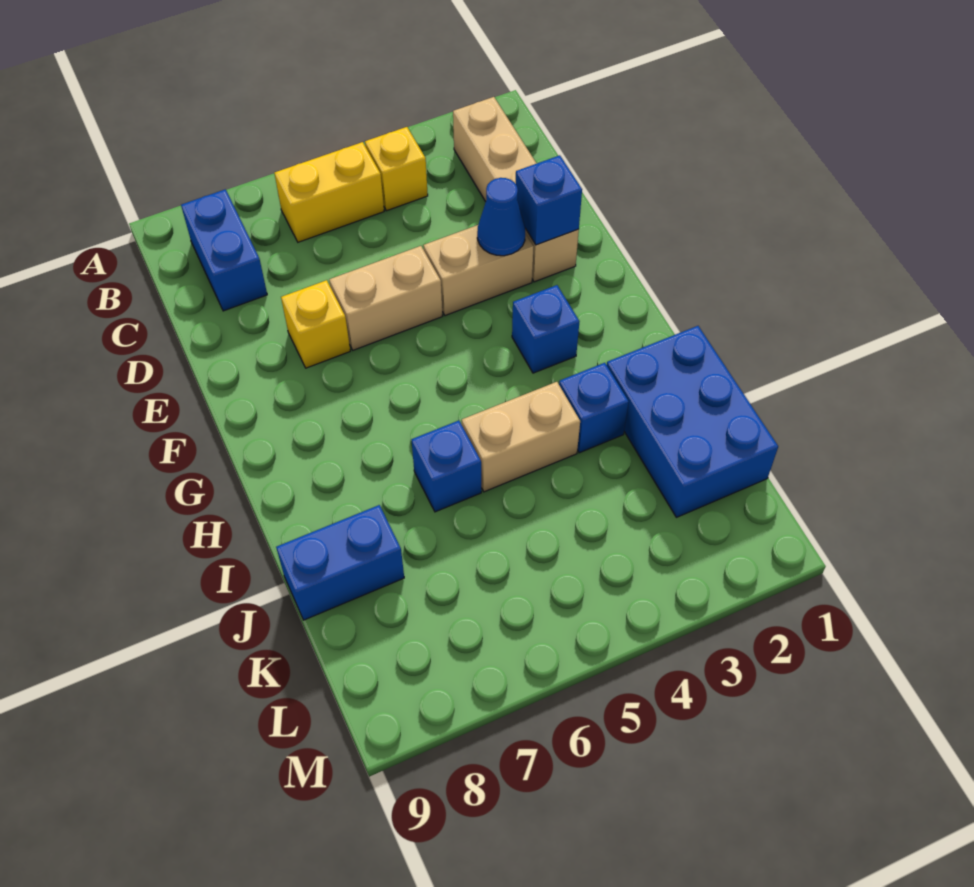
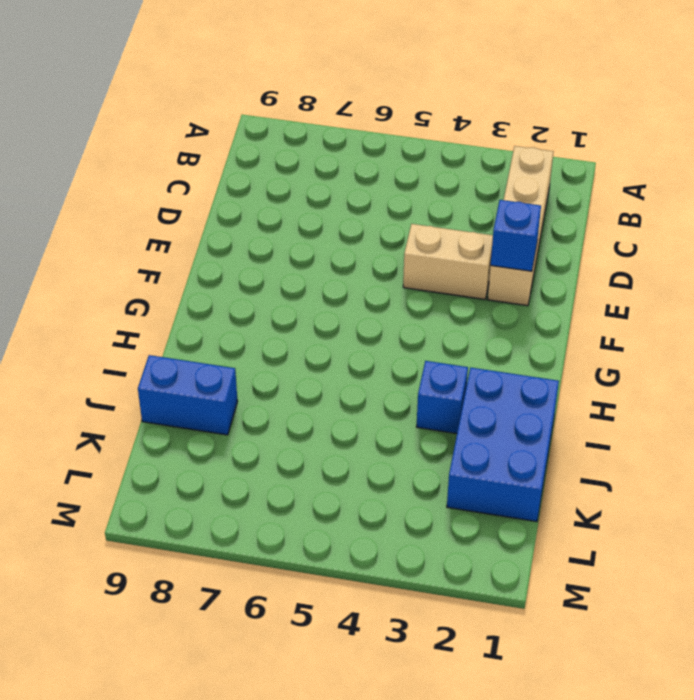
none -> yellow 1x1 brick [365,127,428,211]
none -> yellow 1x2 brick [274,142,384,242]
none -> blue 1x2 brick [181,189,267,311]

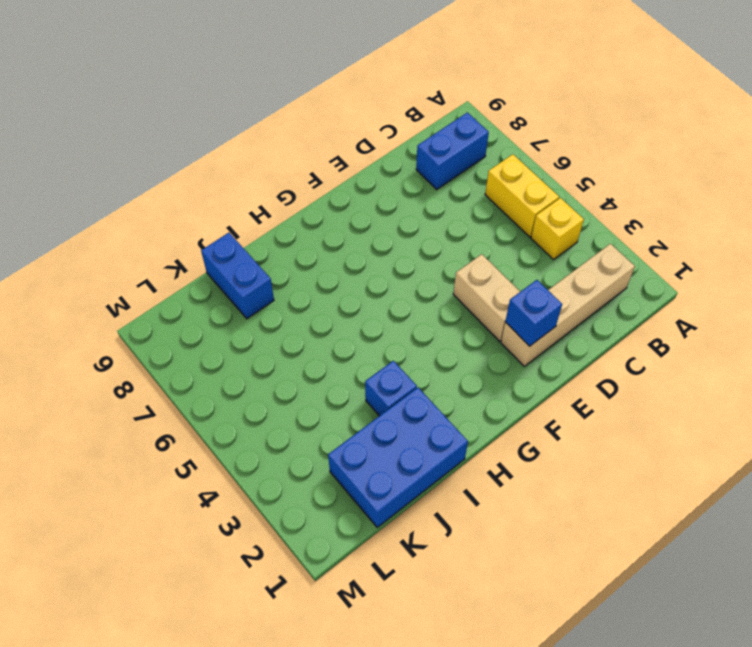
none -> tan 1x2 brick [329,246,442,350]
none -> yellow 1x1 brick [281,280,350,368]
none -> blue 1x1 brick [512,285,579,373]

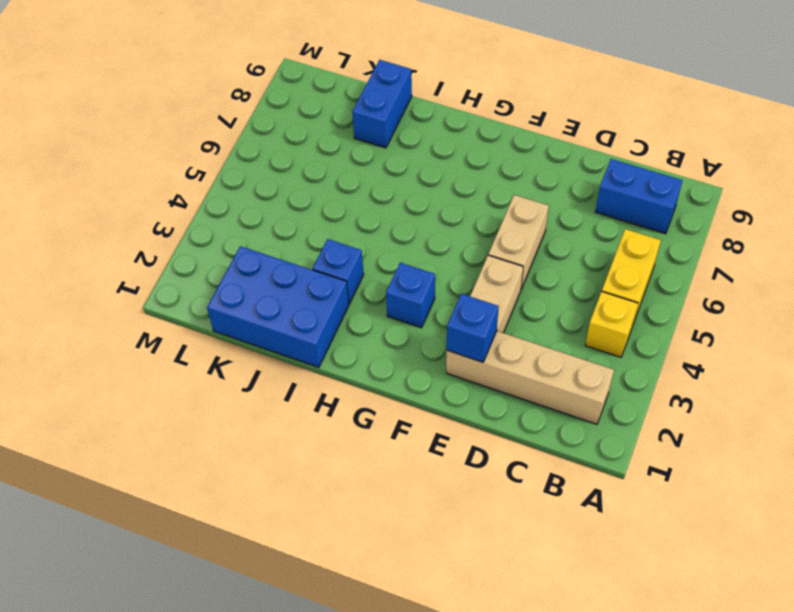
none -> yellow 1x1 brick [281,280,350,368]
none -> tan 1x2 brick [462,382,580,492]
none -> blue 1x1 brick [412,420,481,512]

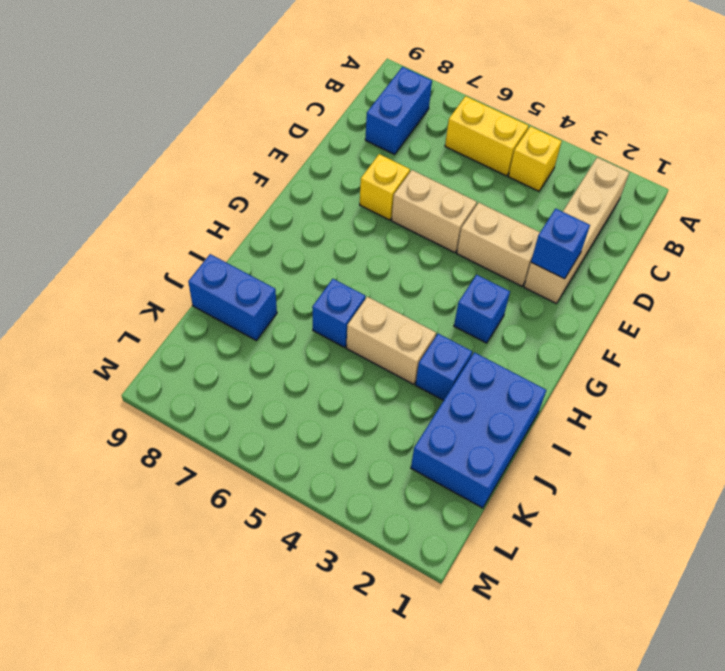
none -> blue 1x1 cone [477,178,525,256]

